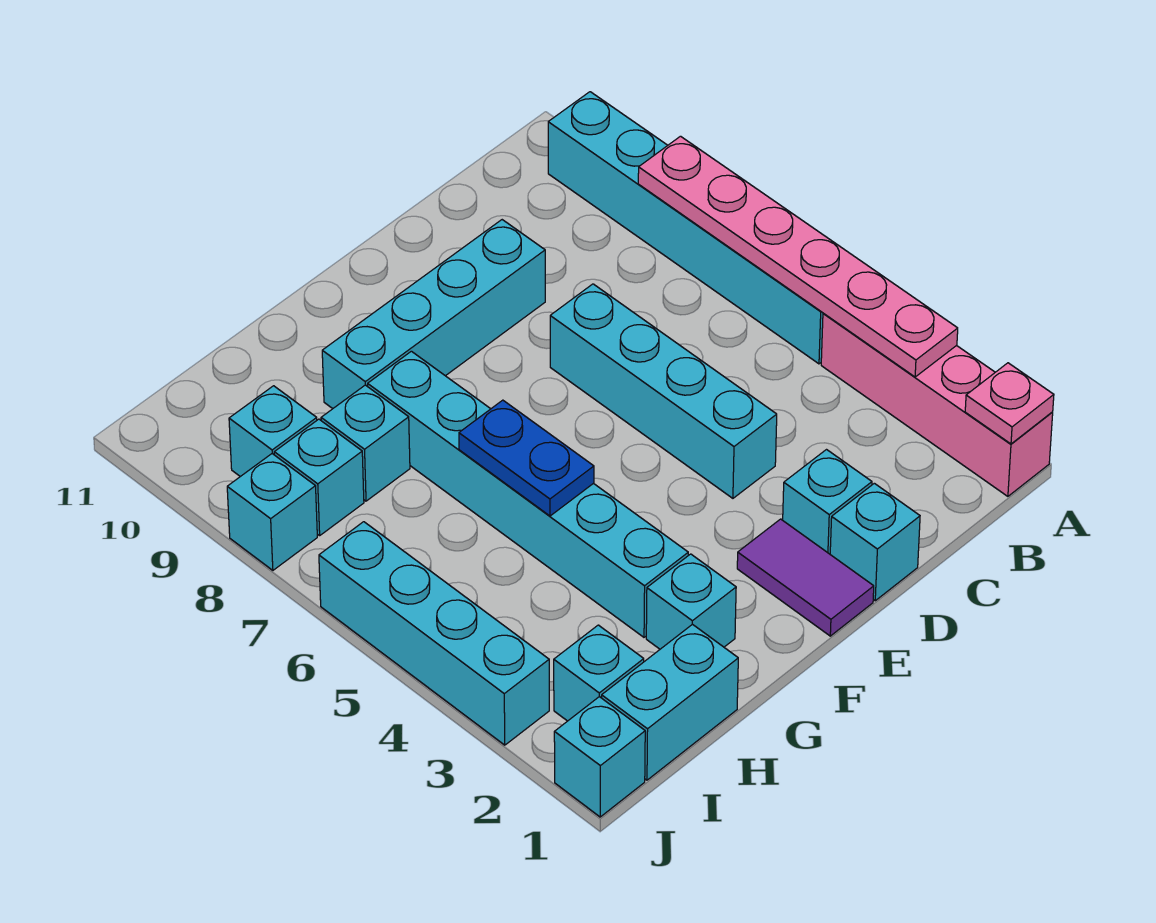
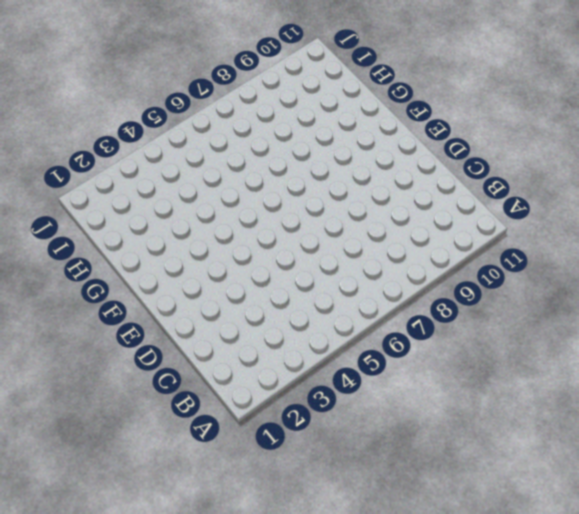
none -> pink 1x4 brick [821,313,1053,496]
none -> cyan 1x6 brick [548,92,823,364]
none -> cyan 1x1 brick [830,483,920,601]

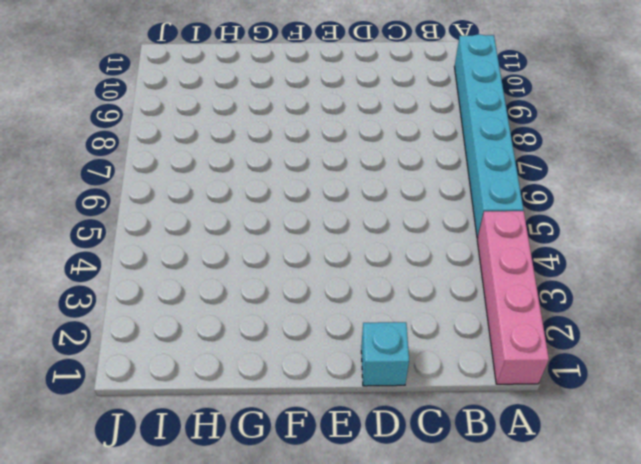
none -> cyan 1x1 brick [783,450,872,554]
none -> cyan 1x4 brick [550,284,777,498]
none -> cyan 1x4 brick [322,220,545,409]

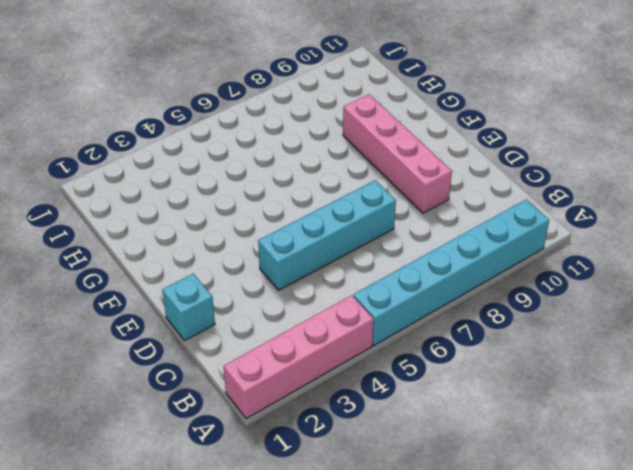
pink 1x4 brick [343,94,452,213] -> cyan 1x4 brick [322,220,545,409]
none -> cyan 1x1 brick [783,450,872,554]
none -> purple 1x2 tile [737,519,874,636]
none -> cyan 1x1 brick [646,554,736,649]

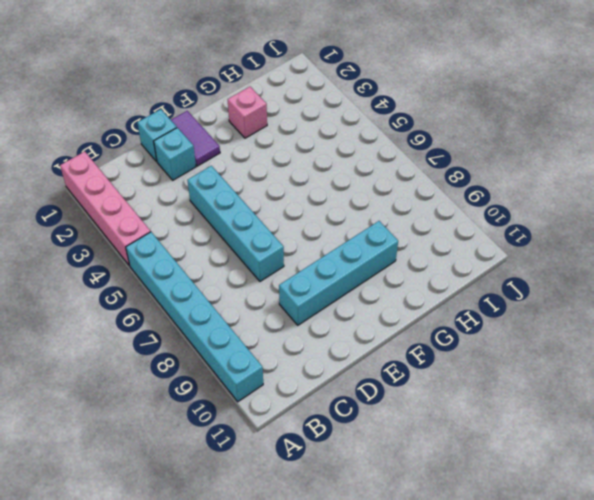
pink 1x1 brick [228,87,267,138] -> cyan 1x1 brick [646,554,736,649]
none -> cyan 1x6 brick [368,351,688,637]
none -> cyan 1x2 brick [602,624,738,780]
none -> cyan 1x1 brick [321,385,410,501]

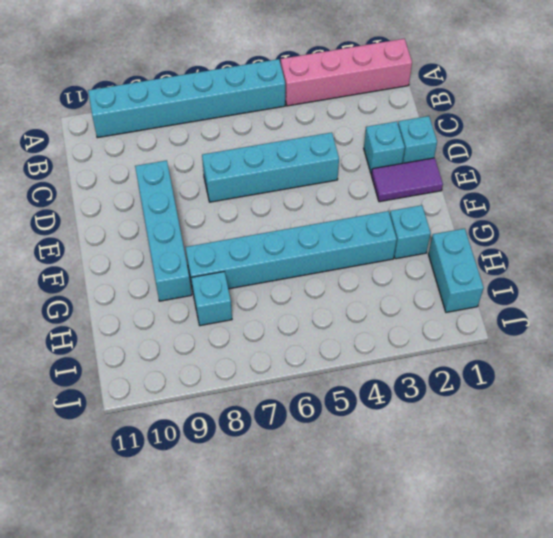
none -> cyan 1x1 brick [554,625,644,721]
none -> cyan 1x1 brick [274,419,364,536]
none -> cyan 1x1 brick [229,386,317,477]

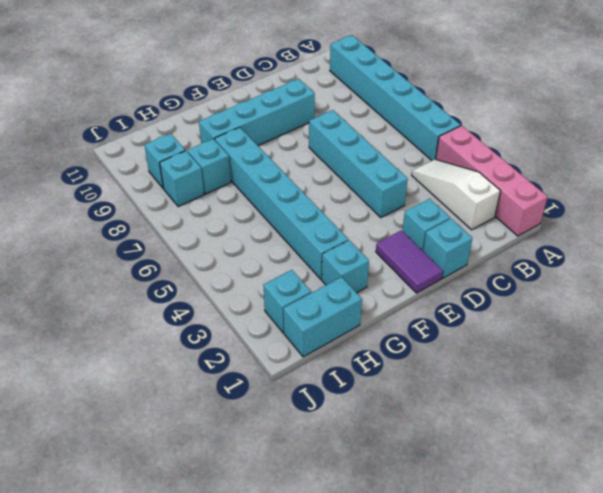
white 1x3 slope [412,159,500,230] -> none
none -> cyan 1x1 brick [554,697,645,817]
none -> cyan 1x4 brick [319,522,549,745]
none -> cyan 1x1 brick [227,454,317,570]

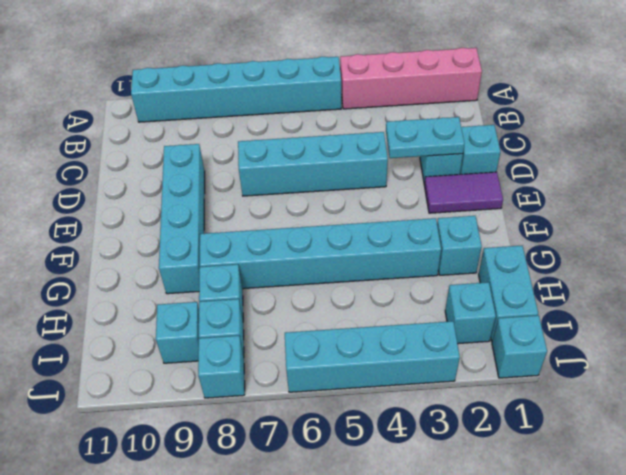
cyan 1x2 plate [386,117,465,158] -> none
none -> pink 1x1 plate [965,363,1054,444]
none -> pink 1x6 plate [638,136,958,377]
none -> blue 1x2 plate [459,400,594,516]

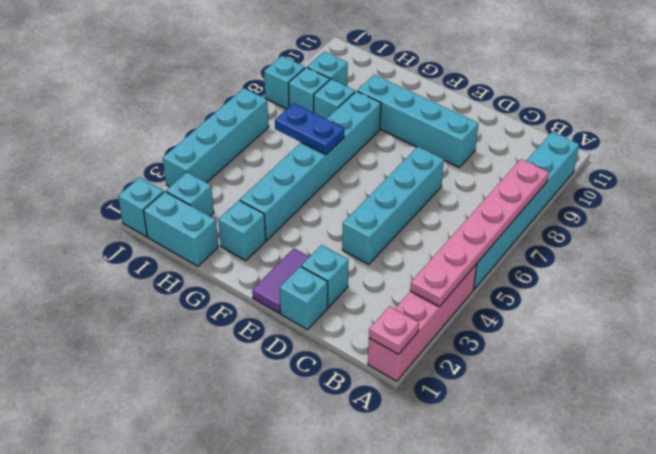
blue 1x2 plate [275,103,344,154] -> blue 1x2 plate turned to [459,400,594,516]

